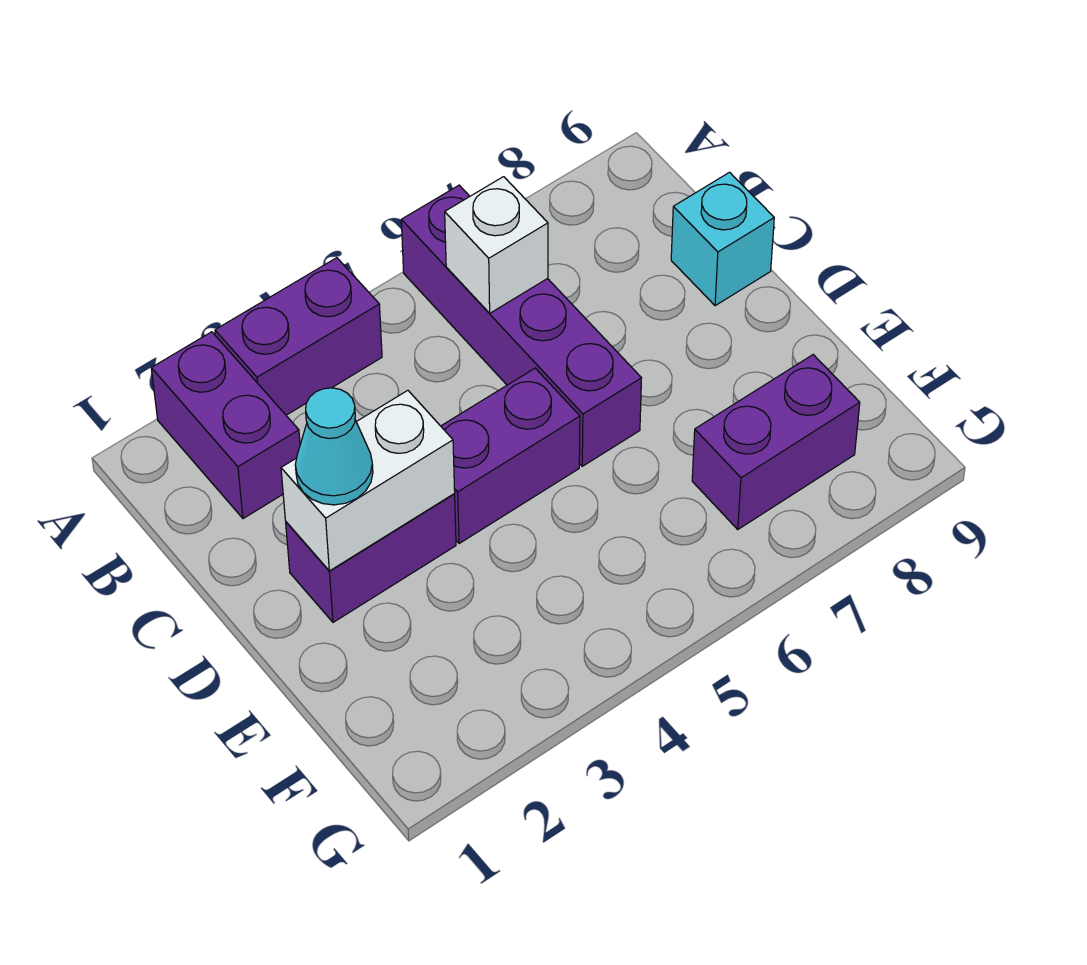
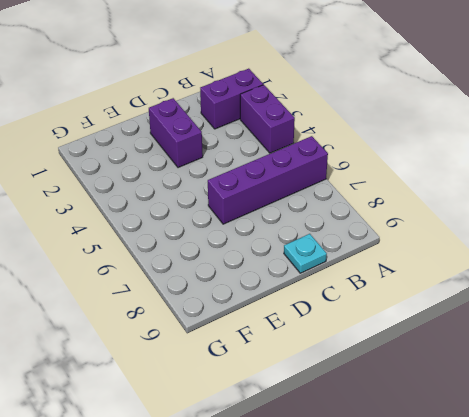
cyan 1x1 plate [284,234,327,273] -> cyan 1x1 brick [671,172,774,306]
none -> purple 1x2 brick [441,368,580,544]
none -> purple 1x2 brick [692,355,860,529]

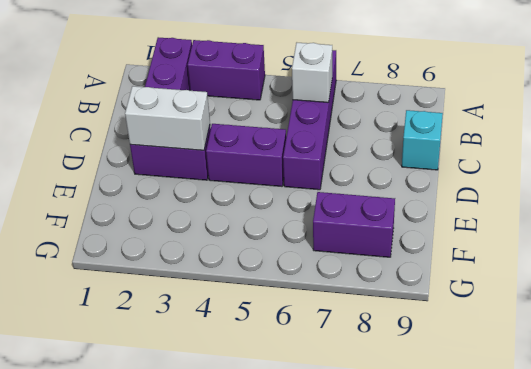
none -> cyan 1x1 cone [295,388,373,505]

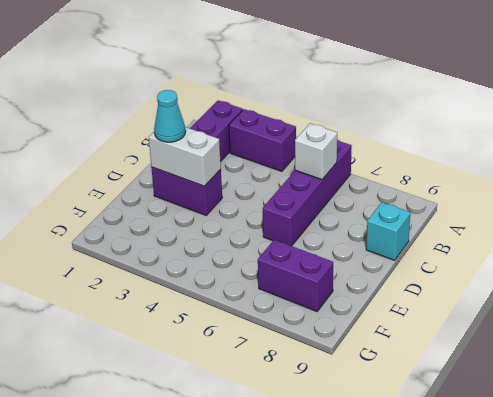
none -> purple 1x2 brick [441,368,580,544]

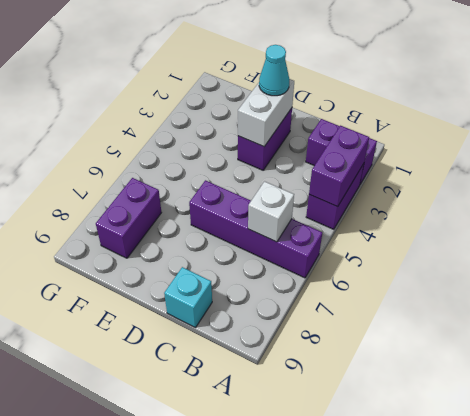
purple 1x2 brick [309,126,369,207] -> purple 1x2 brick moved to [441,368,580,544]

